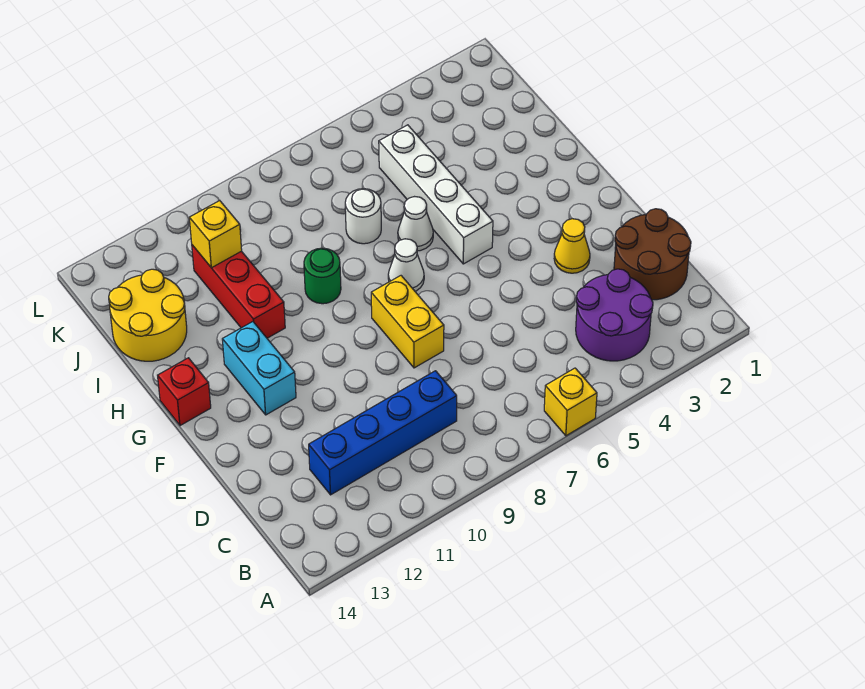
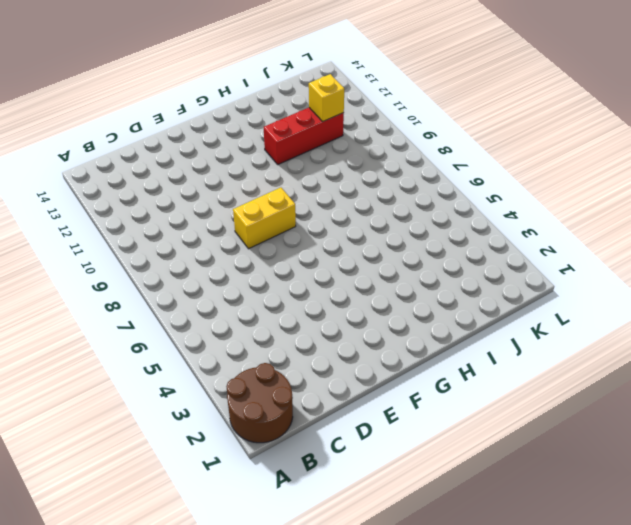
brown 2x2 round brick [226,363,293,443] -> brown 2x2 round brick moved to [614,209,691,300]
none -> yellow 1x1 brick [544,368,597,436]
none -> purple 2x2 round brick [576,269,653,361]
none -> blue 1x4 brick [309,371,457,495]

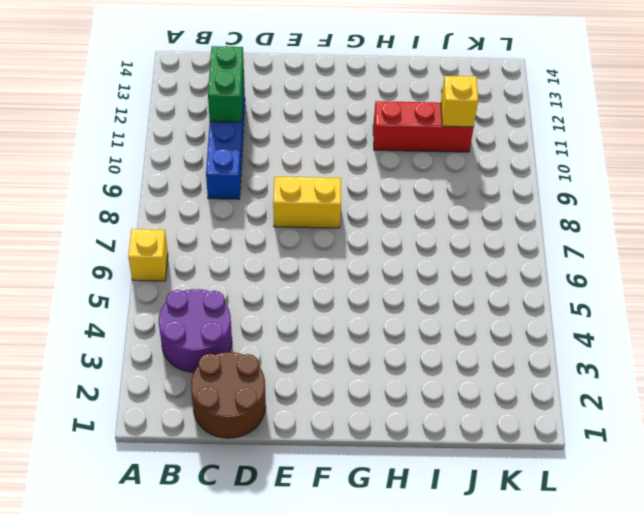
green 1x2 brick [208,46,244,122] -> none
none -> yellow 1x1 cone [554,219,590,273]
none -> cyan 1x2 brick [222,322,296,415]
none -> white 1x4 brick [379,125,493,264]

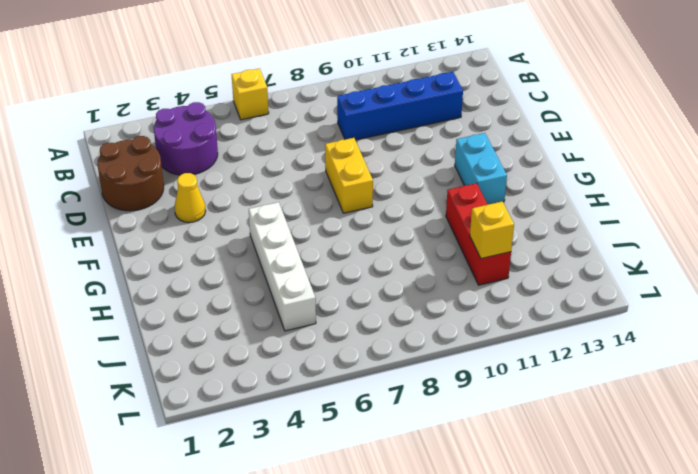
none -> white 1x1 cone [388,239,424,291]
none -> red 1x1 brick [158,358,211,426]
none -> white 1x1 cone [398,197,433,251]

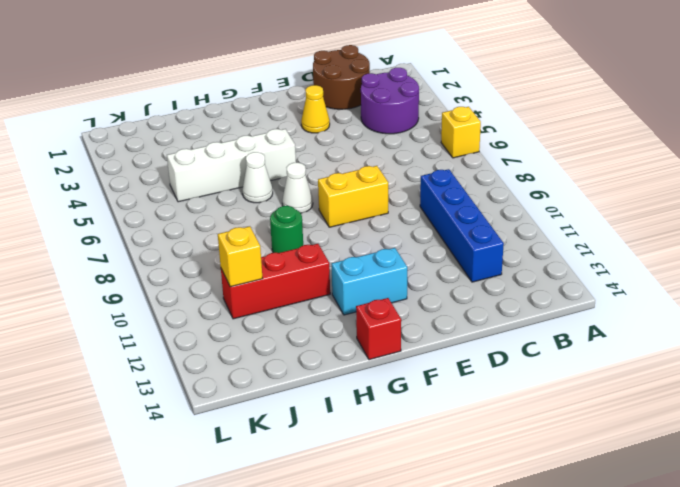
none -> white 1x1 round brick [345,189,381,244]
none -> yellow 2x2 round brick [109,269,187,361]

